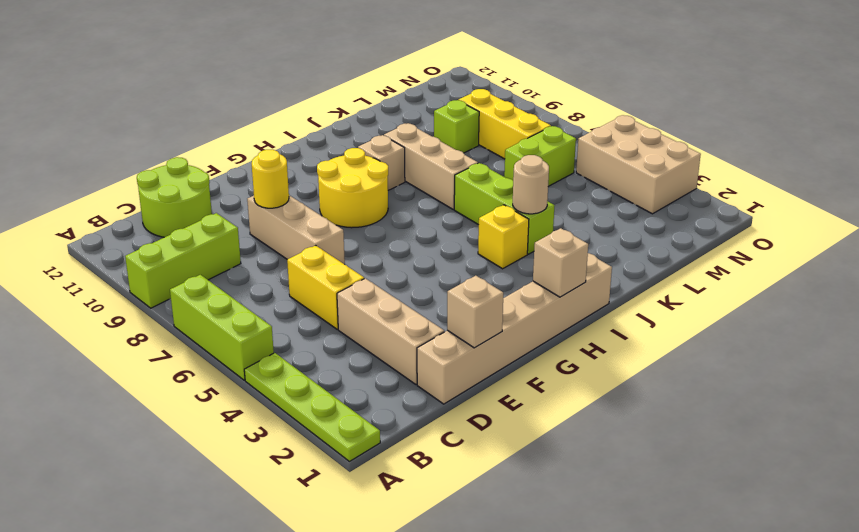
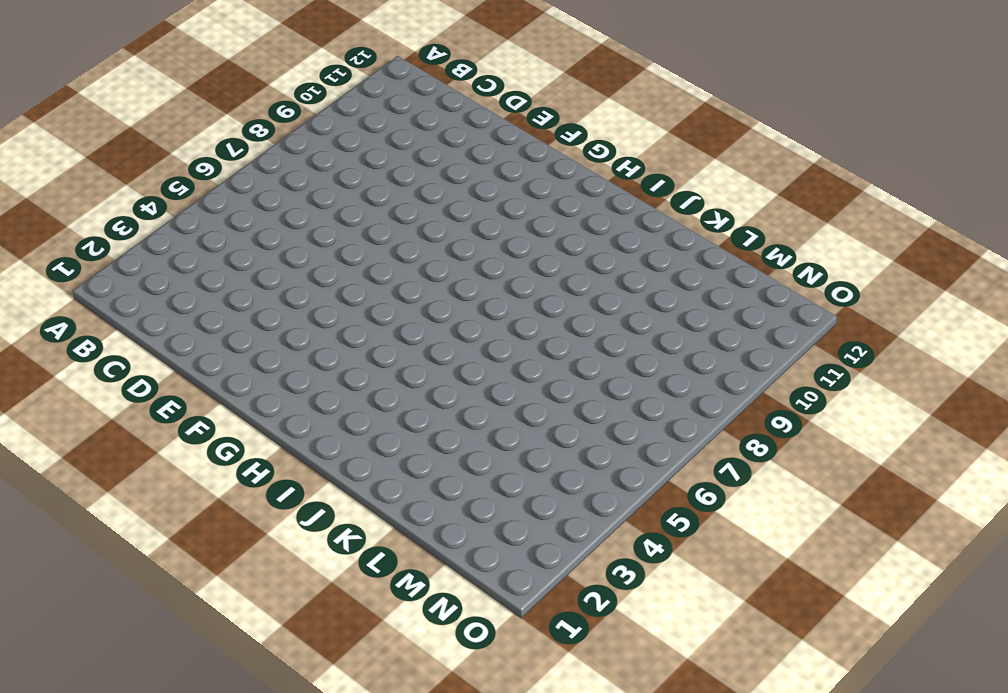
none -> lime 1x4 plate [244,353,380,461]
none -> lime 1x3 brick [170,275,274,380]
none -> lime 1x3 brick [125,213,241,308]

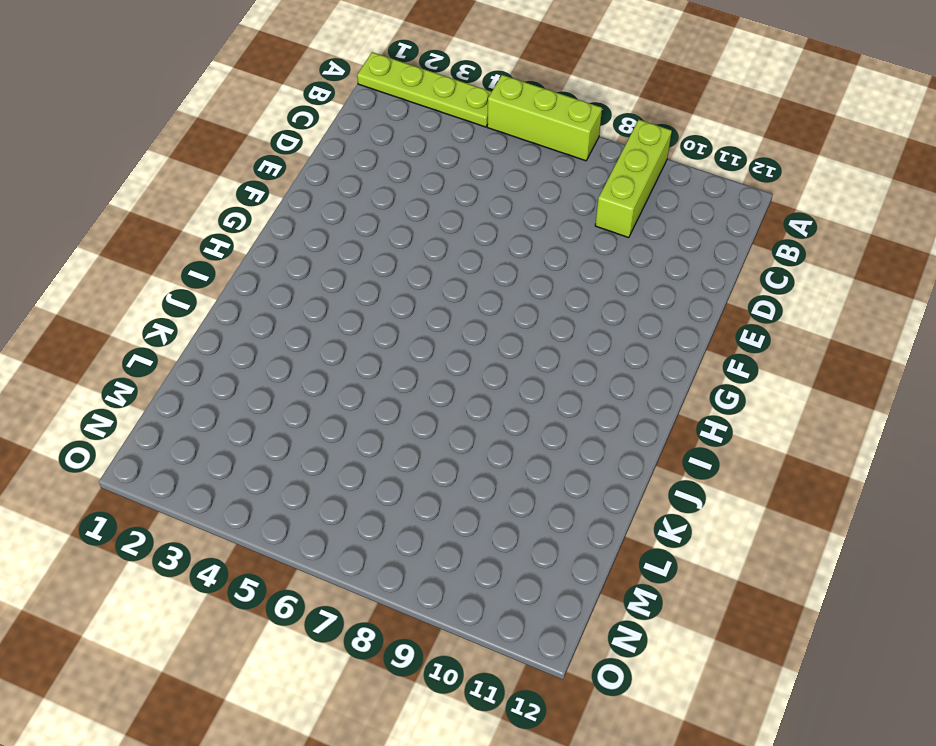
none -> lime 2x2 round brick [137,157,212,237]
none -> tan 1x6 brick [417,253,612,404]
none -> tan 1x3 brick [337,278,444,384]

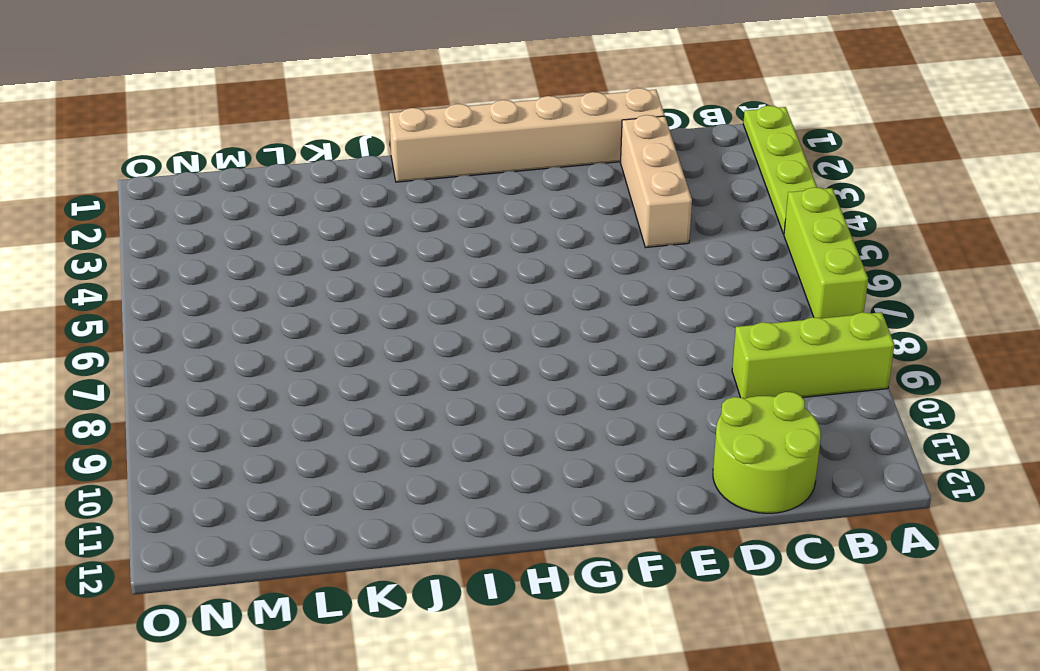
none -> yellow 1x2 brick [287,245,364,329]
none -> tan 1x3 brick [247,195,345,264]
none -> yellow 2x2 round brick [317,148,388,228]

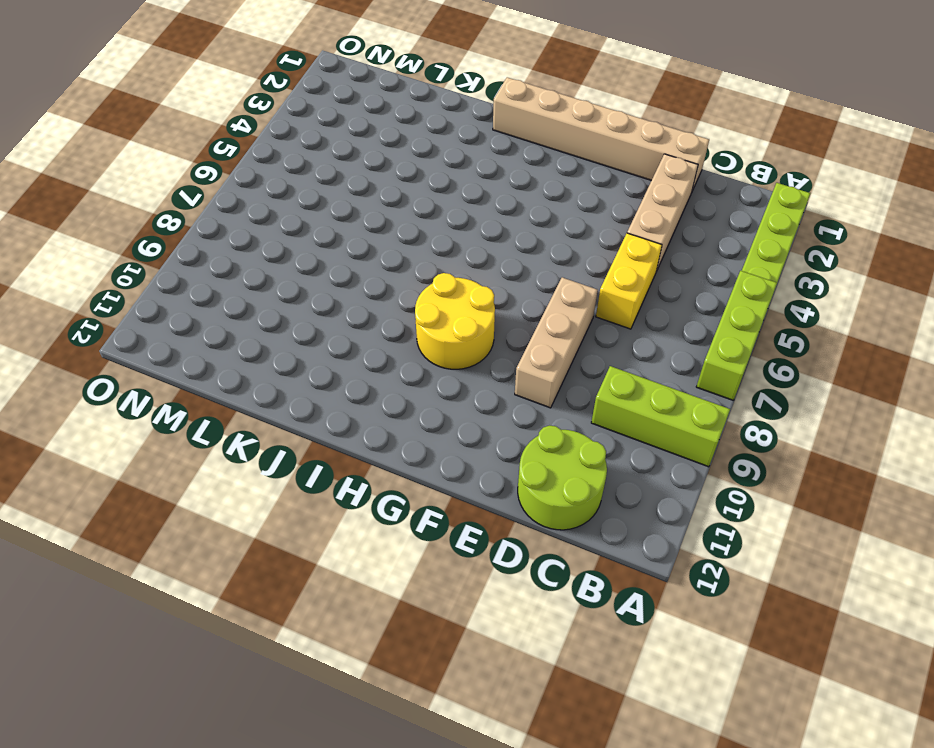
none -> yellow 1x1 brick [478,205,529,269]
none -> tan 1x1 brick [358,135,405,190]
none -> lime 1x3 brick [454,163,555,254]

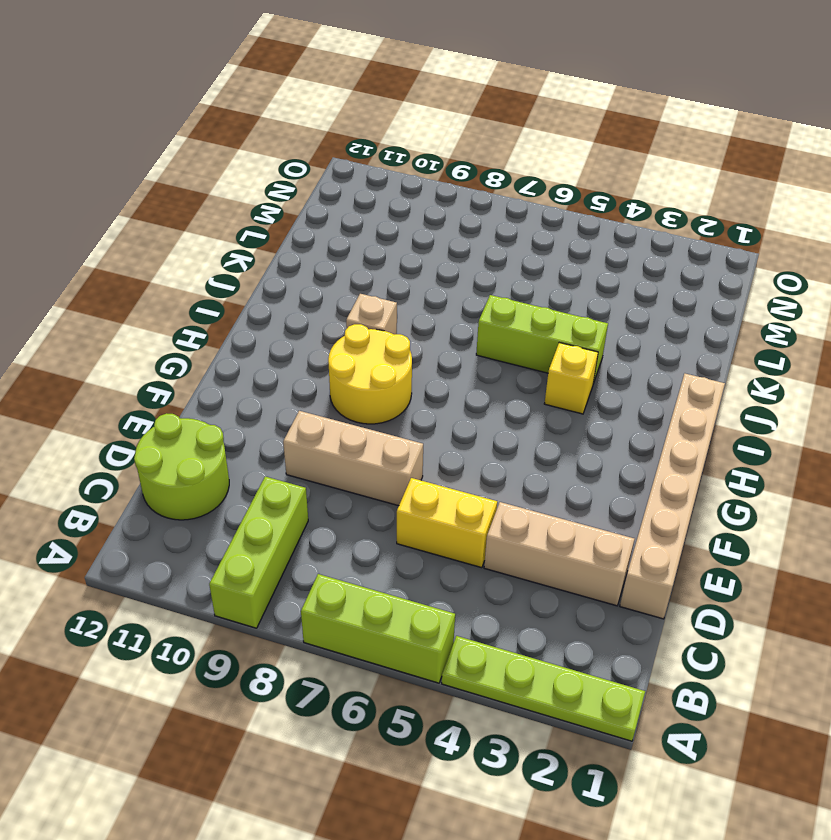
none -> tan 1x3 brick [384,123,478,209]
none -> lime 1x2 brick [504,126,576,186]
none -> lime 1x1 brick [434,100,479,153]

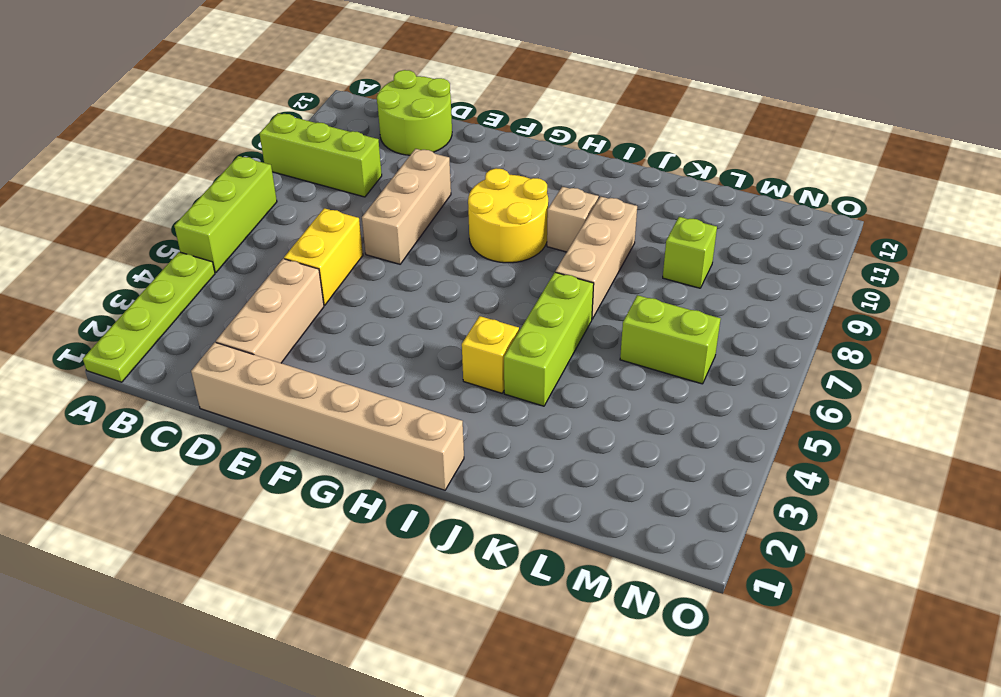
none -> yellow 1x3 brick [459,89,551,159]
none -> tan 2x3 brick [576,115,701,214]
none -> tan 1x1 brick [447,275,503,348]

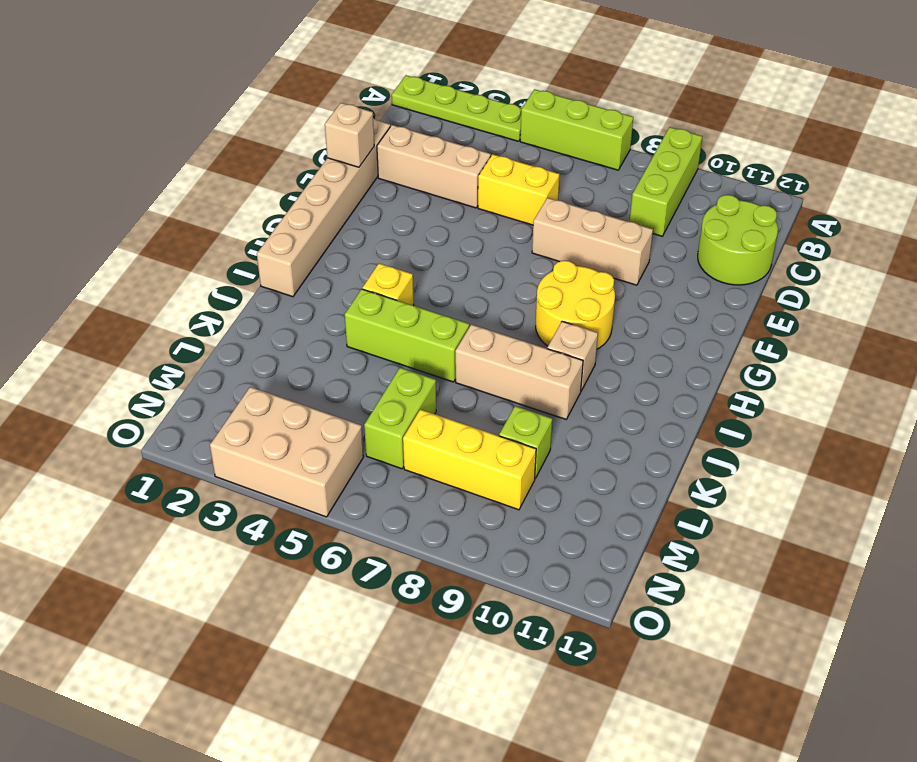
none -> yellow 1x1 round brick [252,150,289,208]
none -> tan 1x1 brick [533,228,588,297]
none -> tan 1x1 round brick [513,155,549,214]

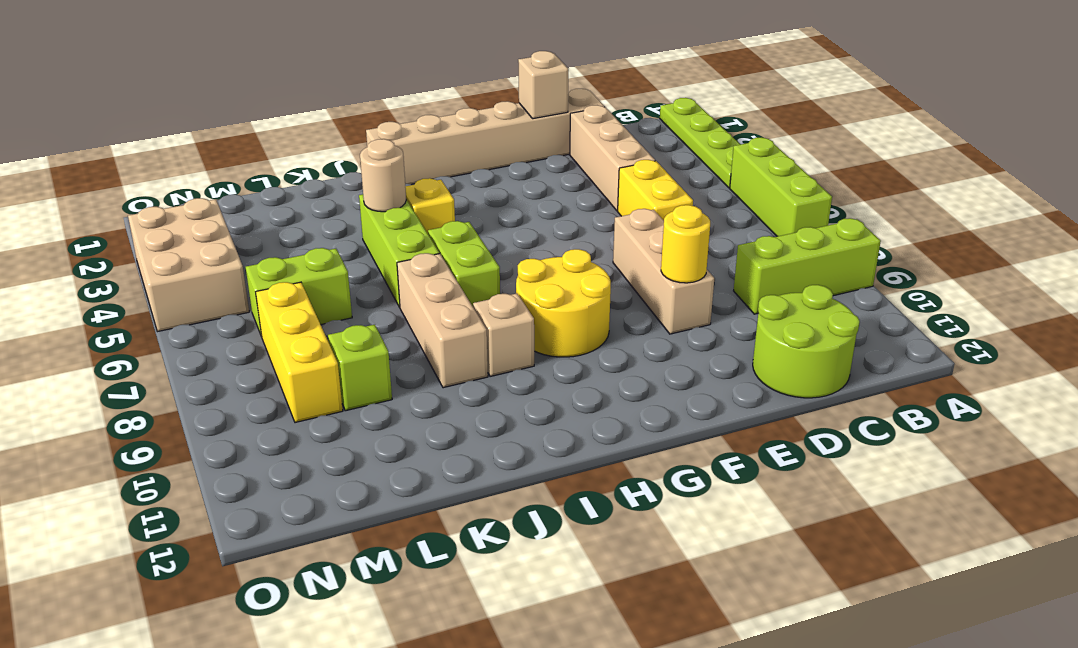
lime 1x2 brick [428,221,500,306] -> none
none -> tan 1x1 brick [533,228,588,297]

